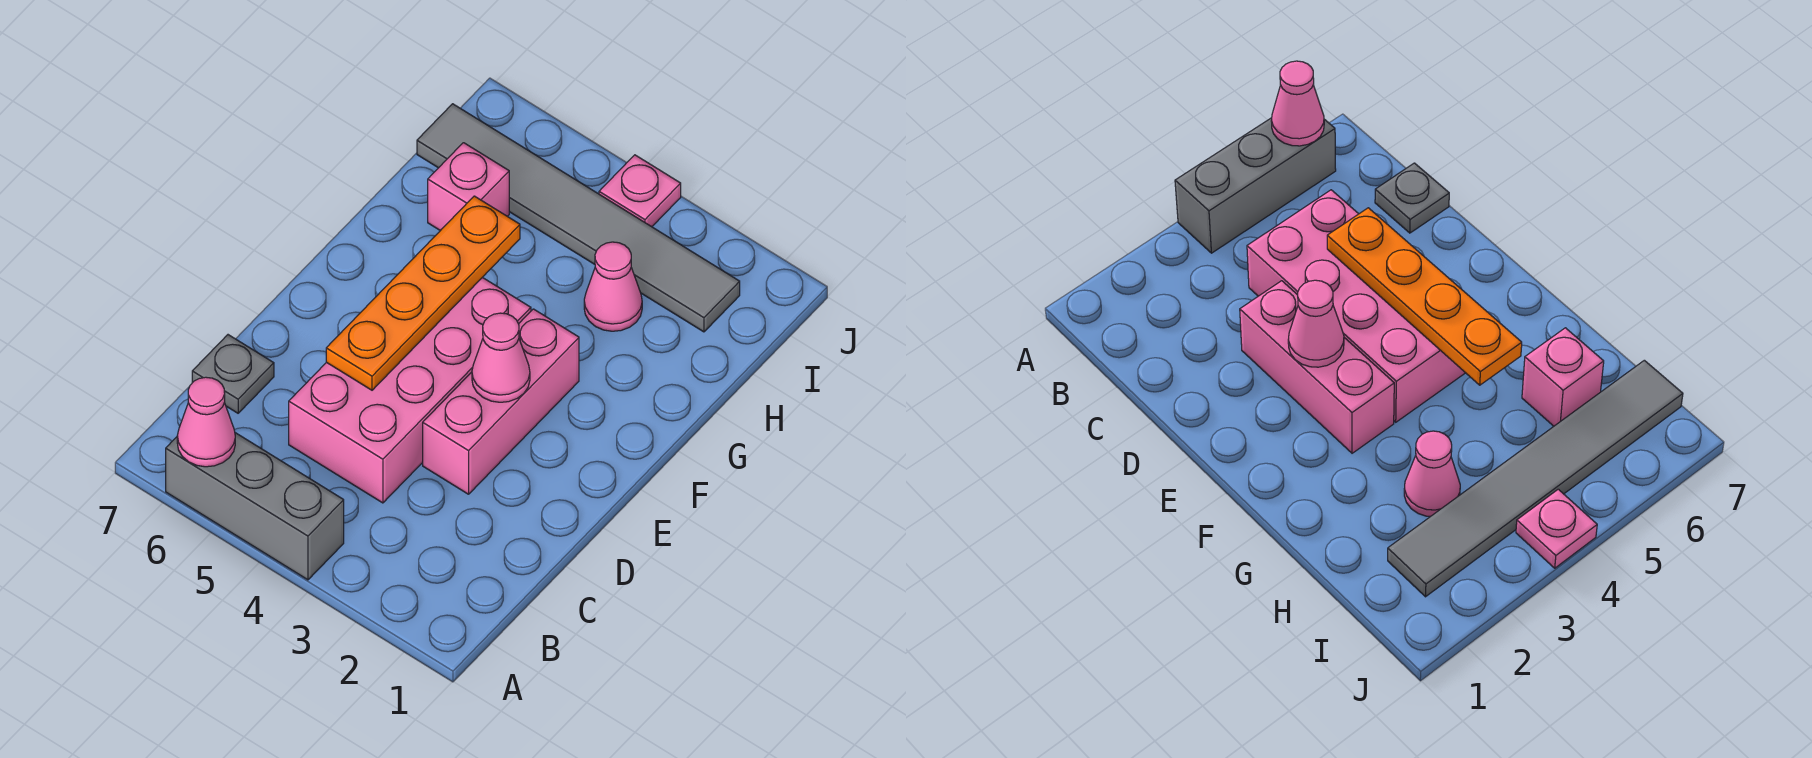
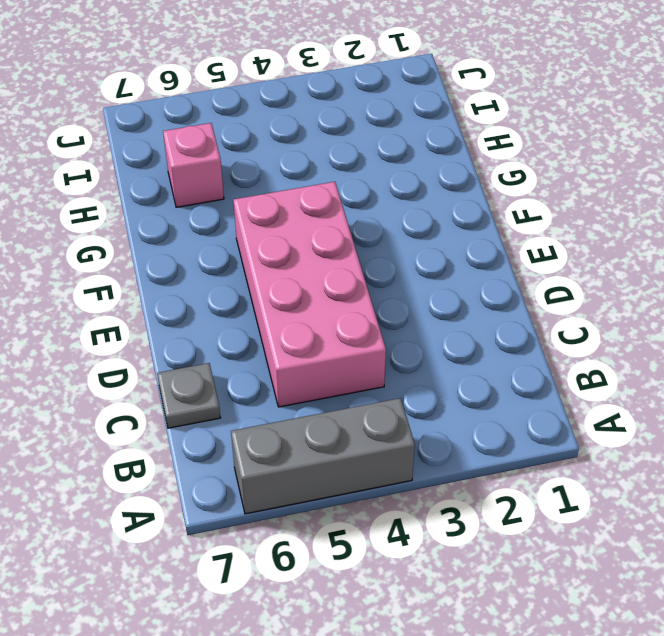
none -> pink 1x3 brick [423,309,579,494]
none -> pink 1x1 cone [584,242,642,331]

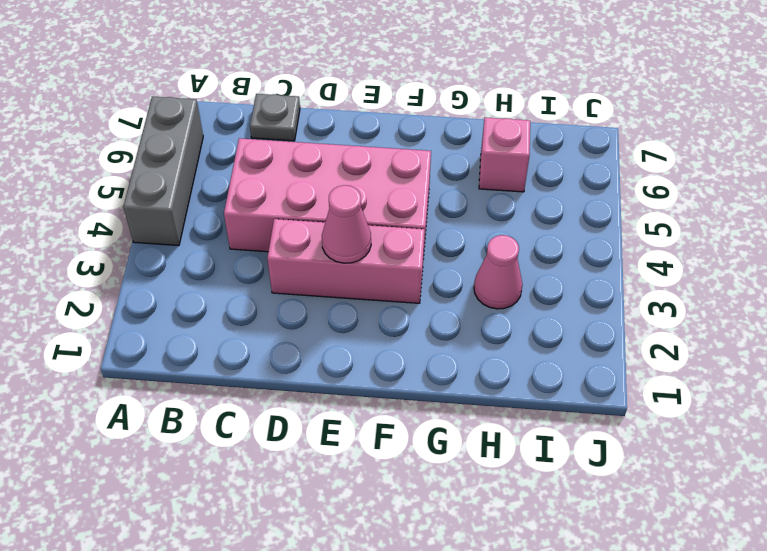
none -> grey 1x6 tile [417,104,740,332]
none -> pink 1x1 plate [599,155,681,227]

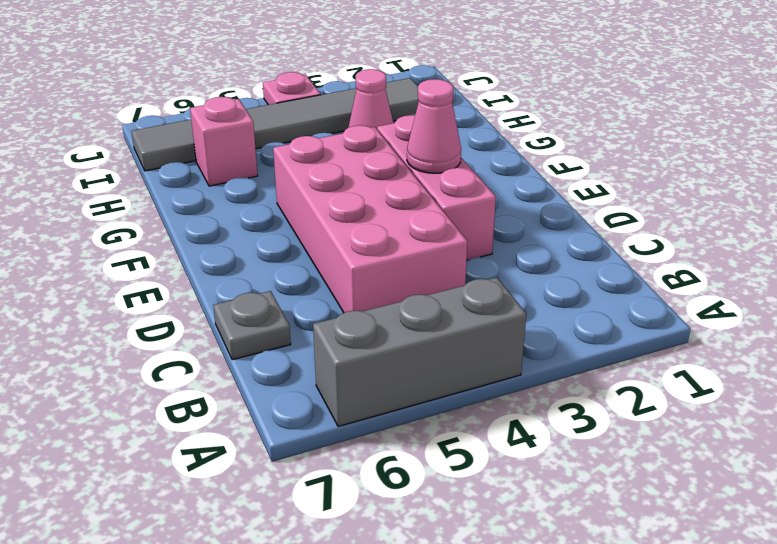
none -> pink 1x1 cone [177,377,235,467]
none -> orange 1x4 plate [326,196,520,390]

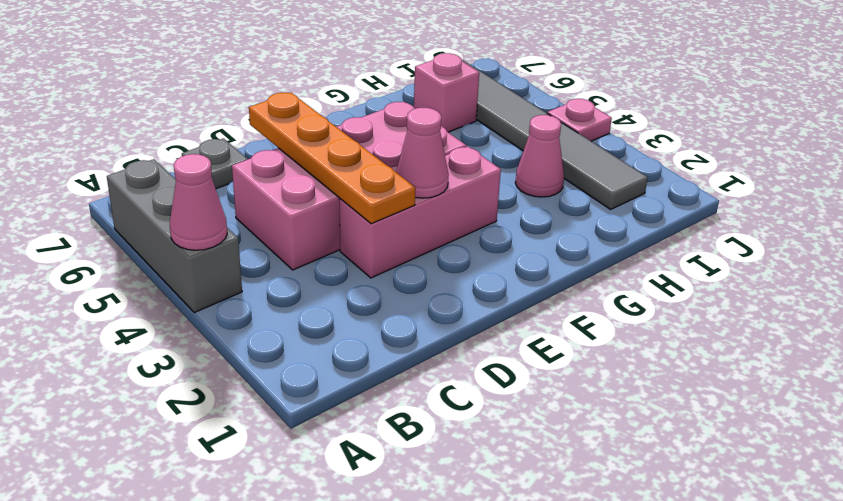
pink 1x1 cone [170,154,227,250] -> pink 1x1 cone moved to [177,377,235,467]
orange 1x4 plate [249,93,416,224] -> orange 1x4 plate turned to [326,196,520,390]

